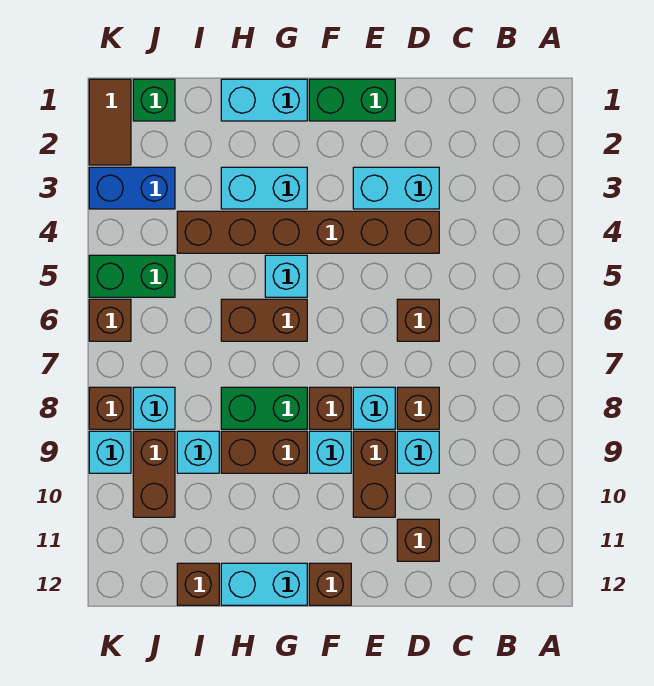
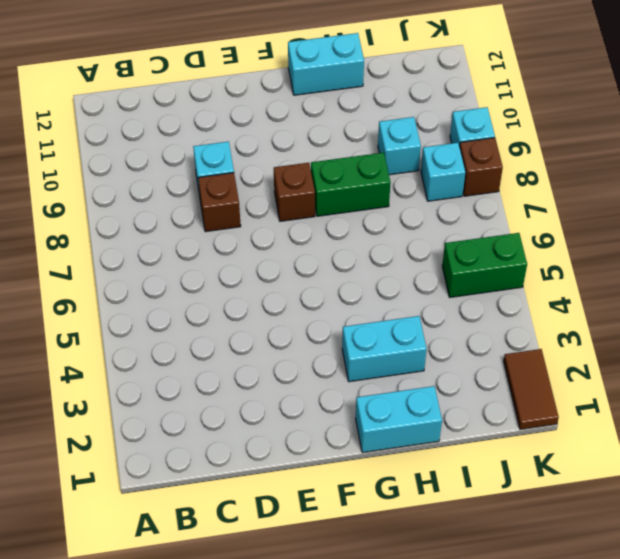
none -> cyan 1x2 brick [353,167,439,209]
none -> brown 1x6 brick [177,211,439,253]
none -> brown 1x1 brick [397,299,439,341]
none -> brown 1x1 brick [397,519,439,561]

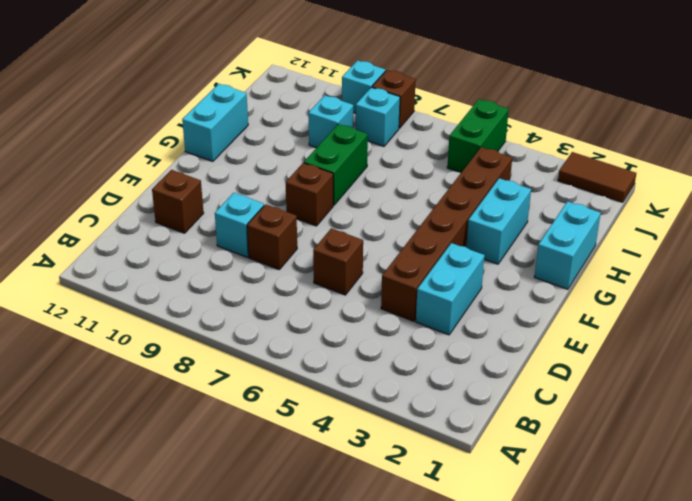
none -> green 1x2 brick [309,79,395,121]
none -> cyan 1x1 brick [353,387,395,429]
none -> brown 1x2 brick [353,431,395,517]
none -> cyan 1x1 brick [309,431,351,473]

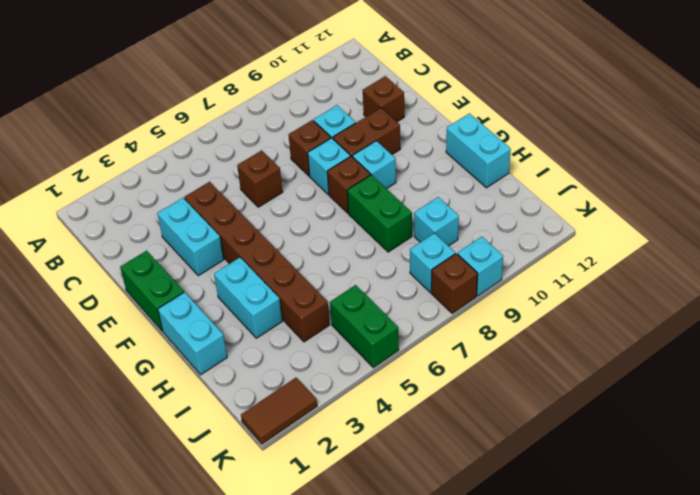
none -> brown 1x1 brick [309,563,351,605]
none -> cyan 1x1 brick [265,255,307,297]
none -> brown 1x2 brick [221,299,307,341]
none -> brown 1x2 brick [221,431,307,473]

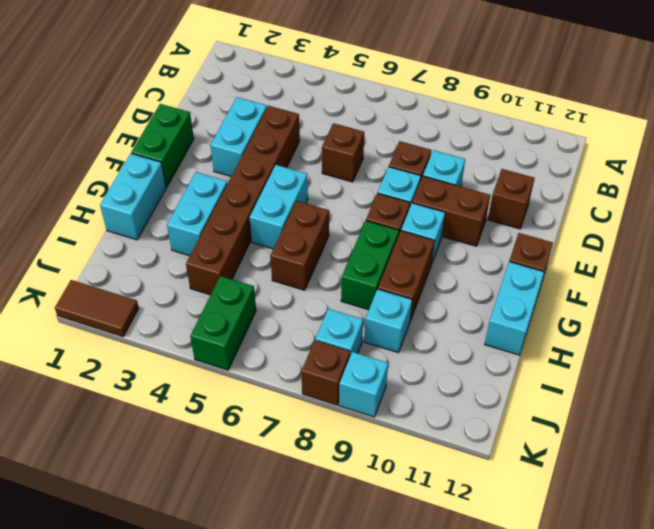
cyan 1x2 brick [249,165,308,249] -> cyan 1x1 brick [265,255,307,297]
none -> brown 1x1 brick [177,563,219,605]
none -> green 1x1 brick [133,79,175,121]
none -> blue 1x2 brick [89,167,175,209]
none -> brown 1x2 brick [133,431,175,517]

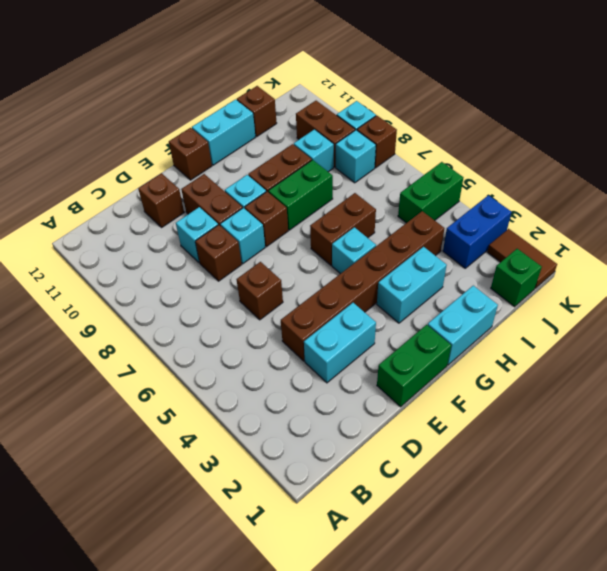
none -> brown 1x1 brick [89,299,131,341]

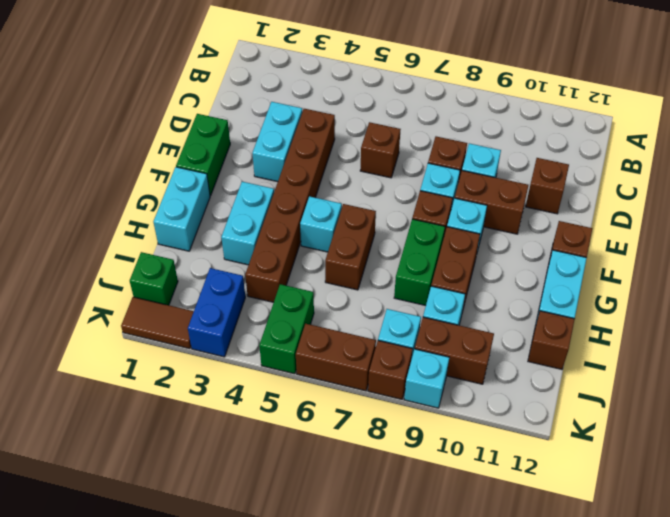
brown 1x2 brick [296,324,376,391] -> brown 1x1 brick [89,299,131,341]

